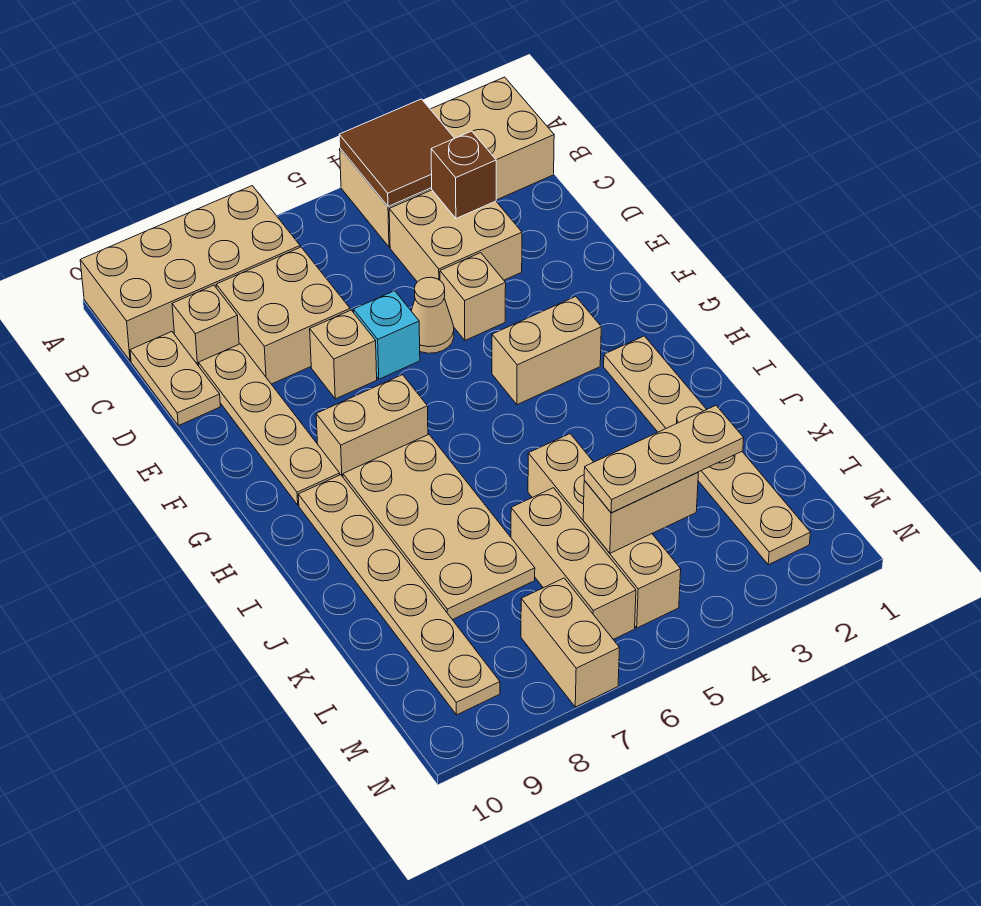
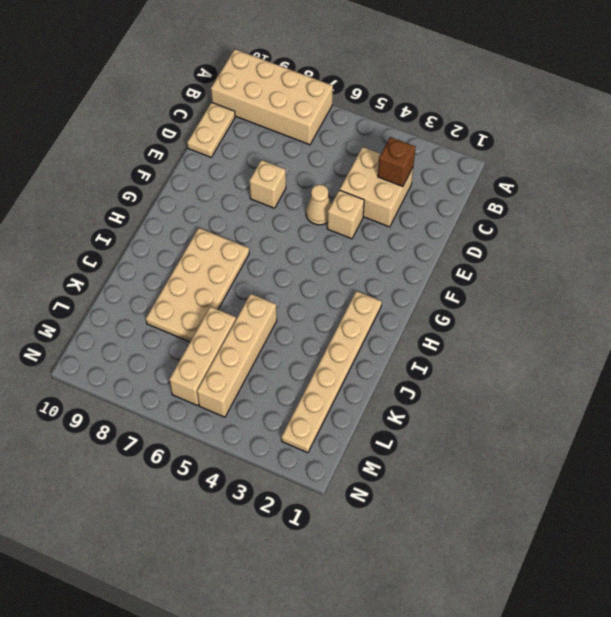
none -> tan 2x4 brick [340,77,554,247]
none -> tan 2x2 brick [216,247,350,384]
none -> tan 1x1 brick [172,285,239,366]

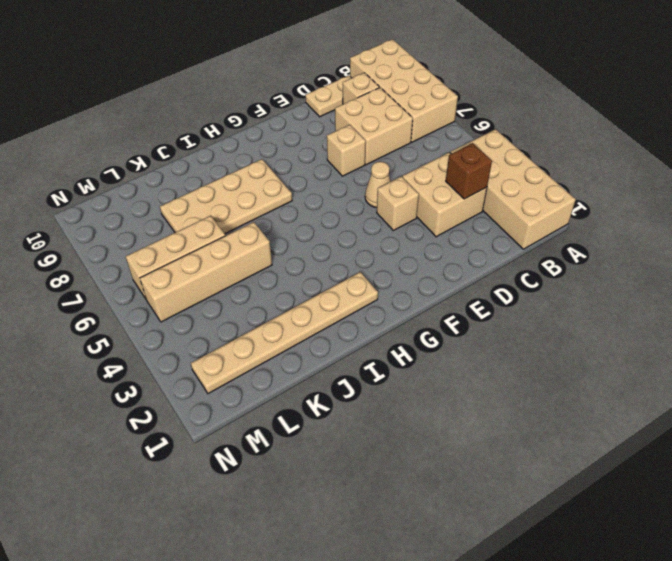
none -> tan 1x4 plate [199,344,340,505]
none -> cyan 1x1 brick [353,291,420,379]
none -> tan 1x2 brick [492,297,601,405]

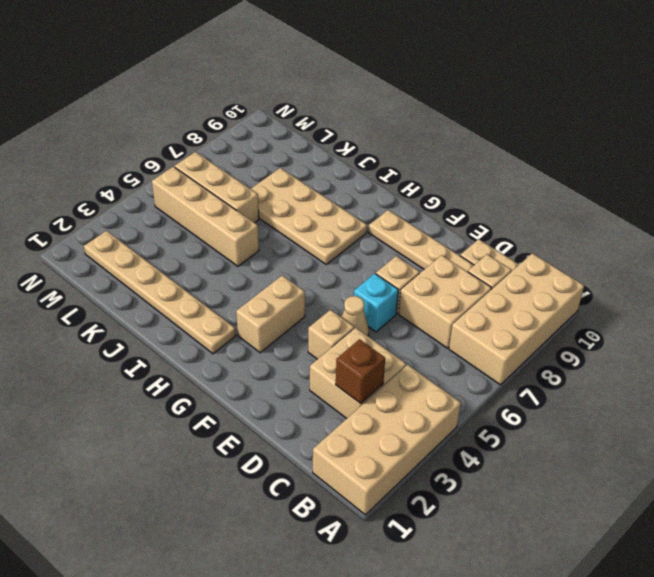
none -> tan 1x2 brick [316,375,428,477]
none -> tan 1x6 plate [298,475,500,715]
none -> tan 1x2 brick [521,578,620,707]

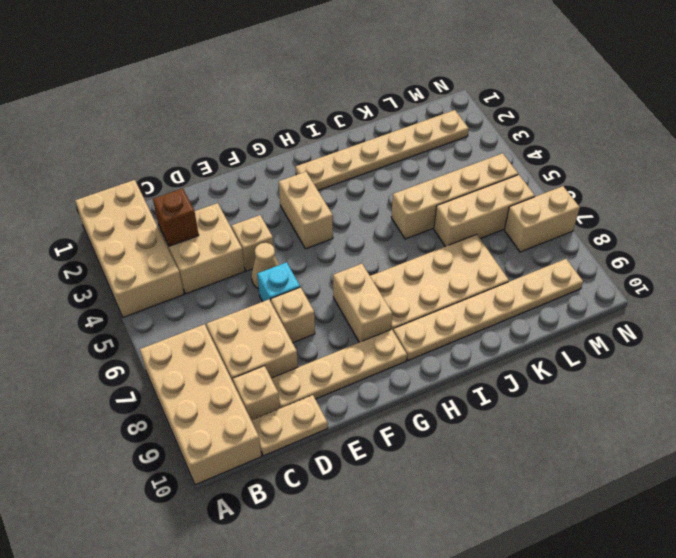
none -> brown 2x2 tile [339,99,454,206]
none -> tan 1x2 brick [583,472,698,553]
none -> tan 1x3 plate [584,406,744,513]

